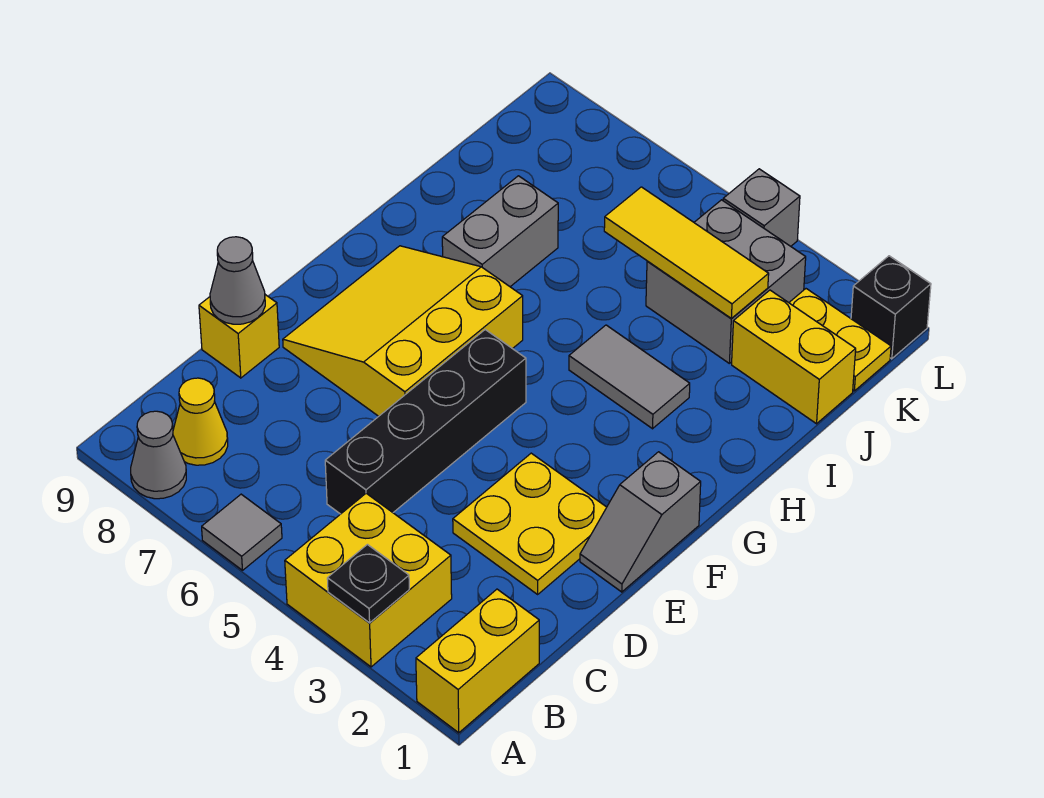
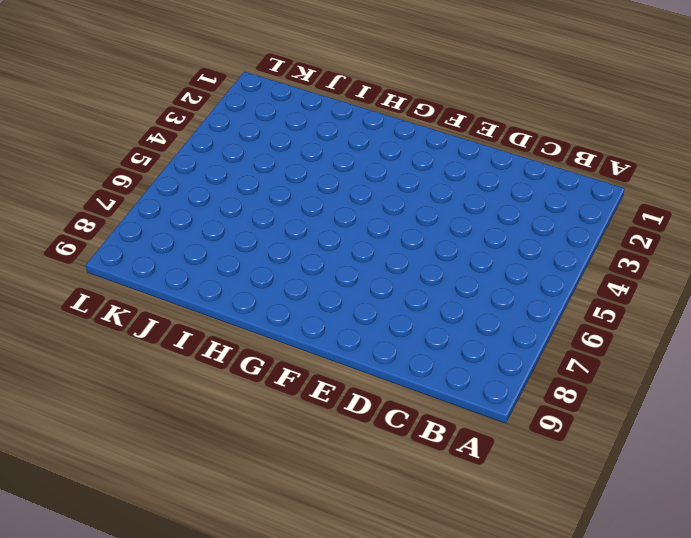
none -> yellow 1x2 brick [416,589,539,733]
none -> yellow 2x2 brick [285,493,452,667]
none -> grey 1x1 tile [202,494,282,570]

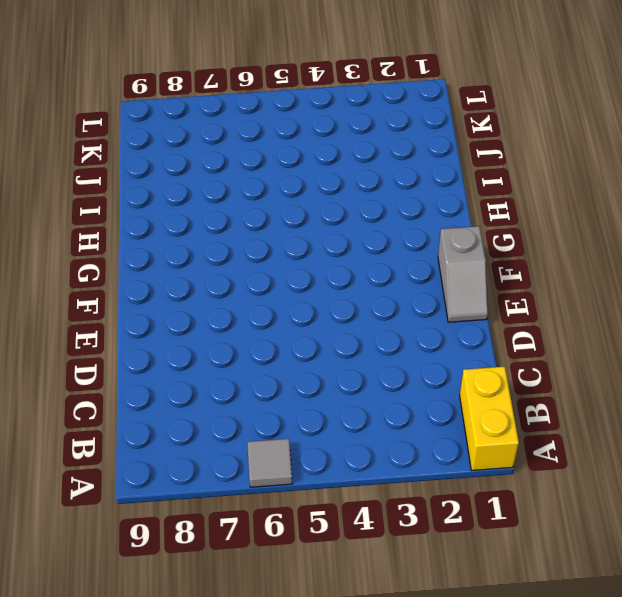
none -> yellow 2x2 brick [285,493,452,667]
none -> grey 1x1 cone [131,411,186,499]
none -> yellow 1x1 cone [173,378,228,465]

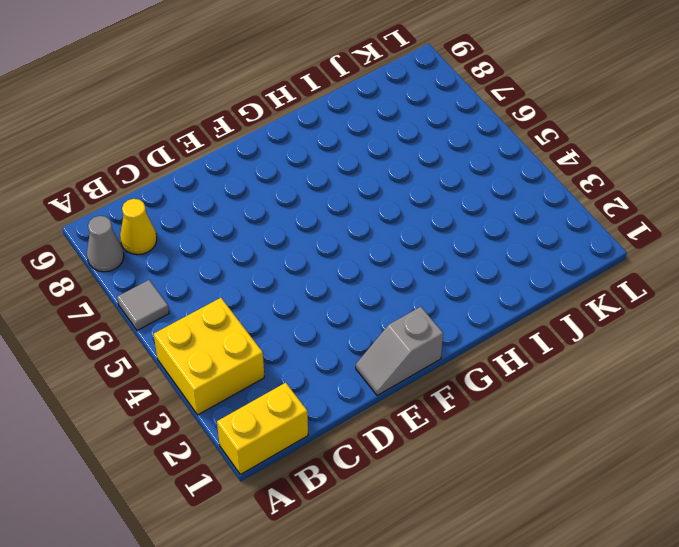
none -> black 1x4 brick [325,330,526,514]
none -> yellow 2x2 plate [453,453,607,594]
none -> yellow 1x1 brick [199,295,279,378]

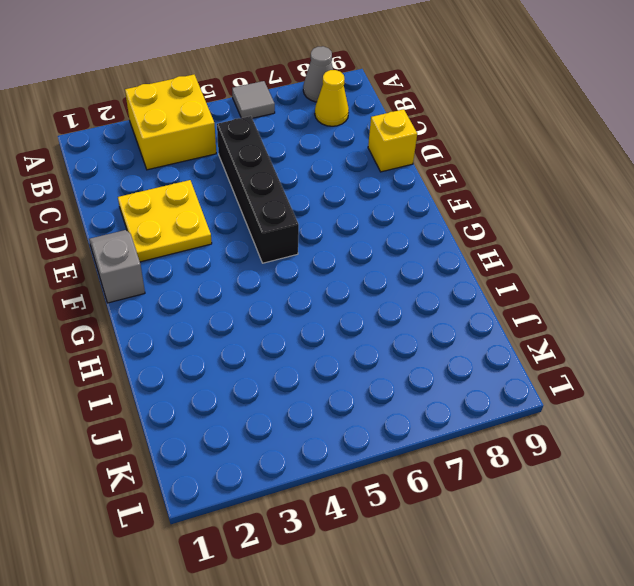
none -> yellow 1x2 brick [416,589,539,733]
none -> yellow 3x3 slope [283,246,523,416]
none -> grey 1x2 tile [569,325,690,429]

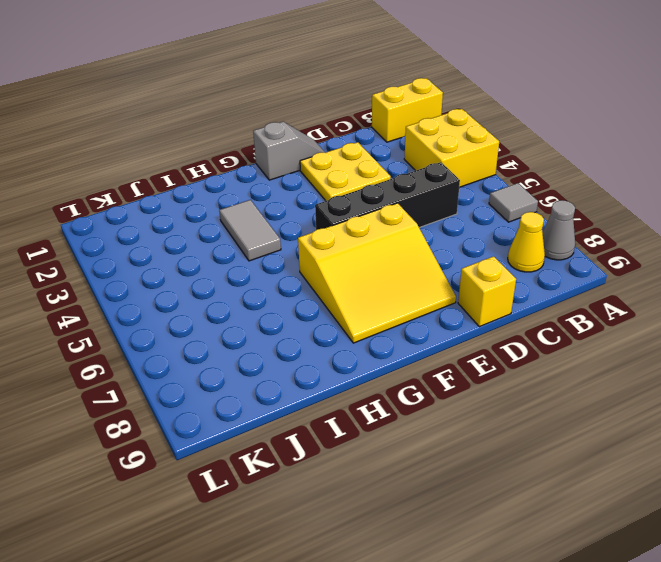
none -> grey 1x2 brick [442,176,558,287]
none -> yellow 1x2 brick [732,290,856,424]
none -> grey 2x2 brick [646,200,806,363]

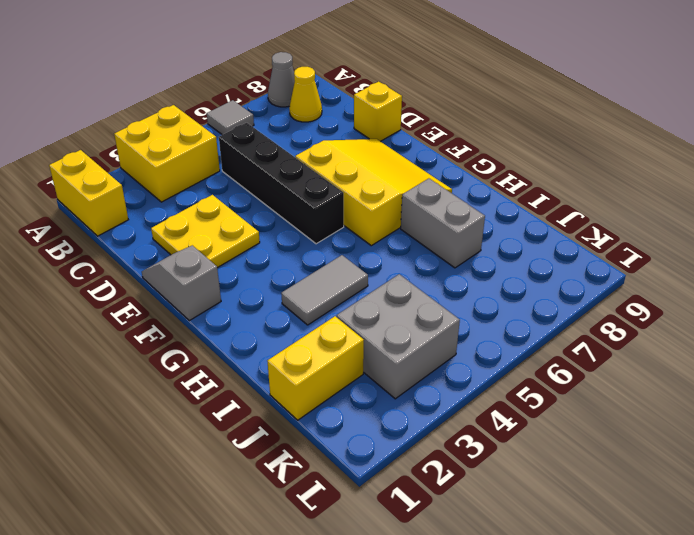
none -> yellow 1x2 plate [789,289,891,391]
none -> black 1x1 brick [851,256,931,359]
none -> grey 1x1 brick [723,169,800,246]

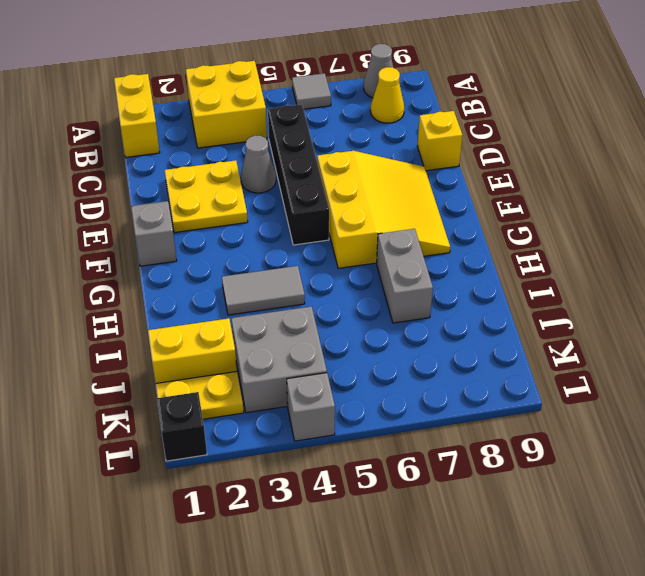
grey 1x1 cone [241,135,276,193] -> grey 1x1 cone moved to [210,237,265,324]
none -> black 1x1 plate [327,545,409,623]
none -> yellow 1x3 tile [604,187,769,319]

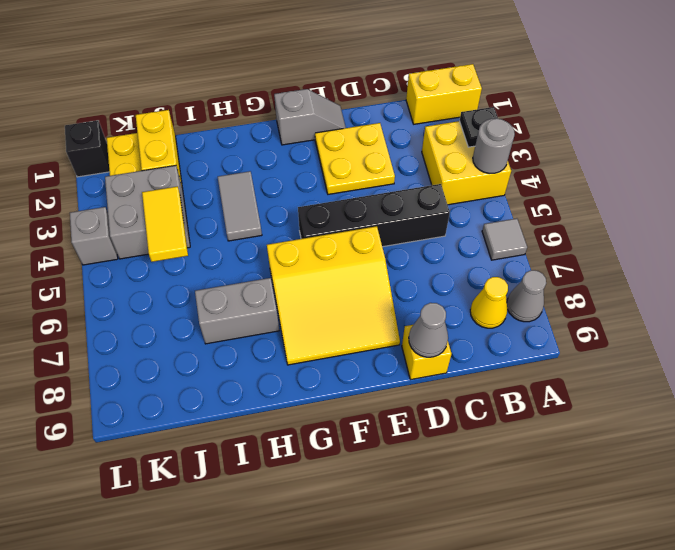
grey 1x1 round brick [473,118,515,173] -> none
yellow 1x2 tile [142,186,188,262] -> yellow 1x3 tile [604,187,769,319]

